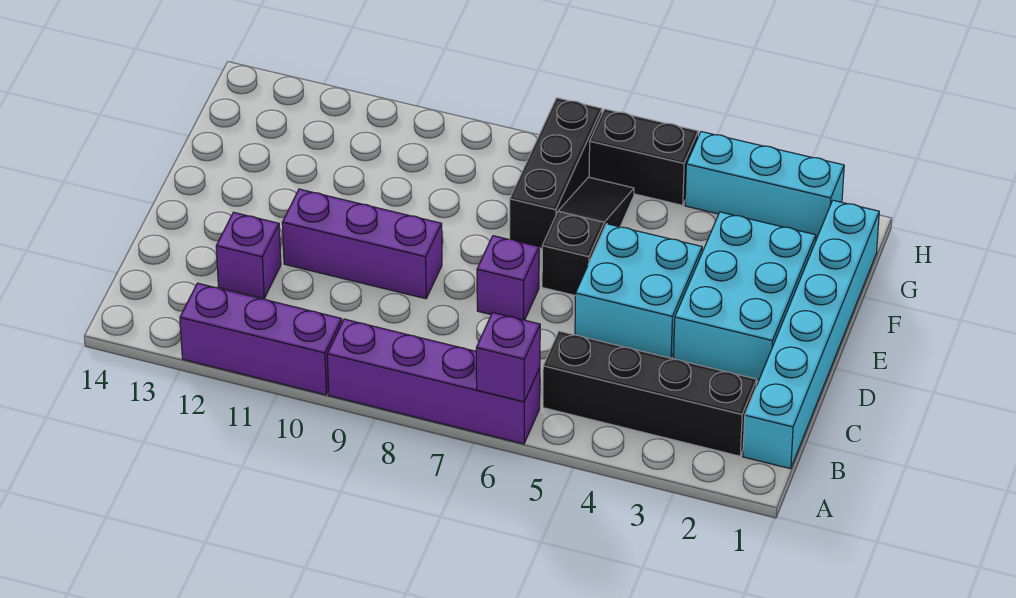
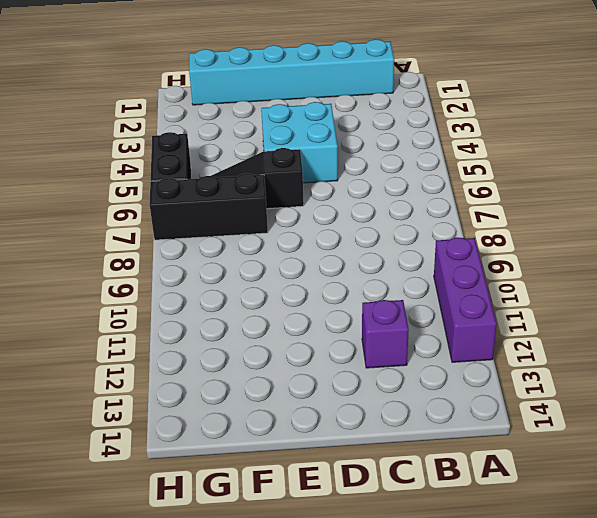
none -> purple 1x4 brick [327,319,540,444]
none -> black 1x4 brick [543,331,757,456]
none -> cyan 2x3 brick [674,212,816,380]

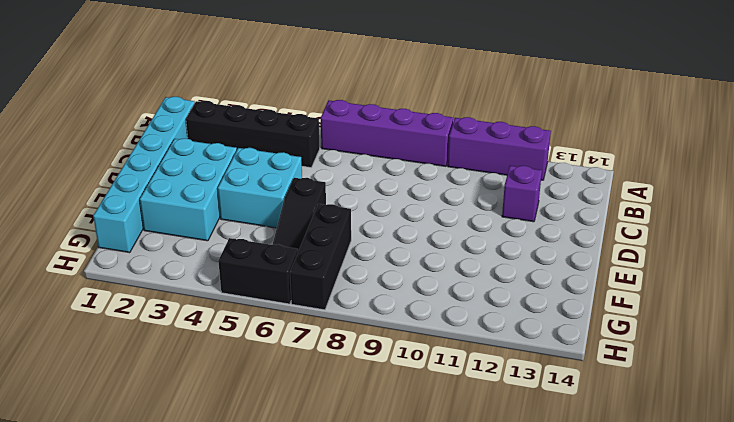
none -> purple 1x1 brick [477,236,539,320]
none -> purple 1x3 brick [282,189,442,299]
none -> cyan 1x3 brick [685,132,844,237]

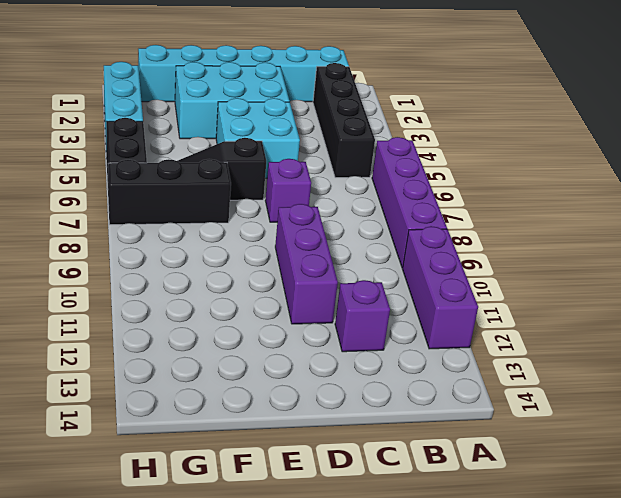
none -> purple 1x1 brick [476,313,540,402]

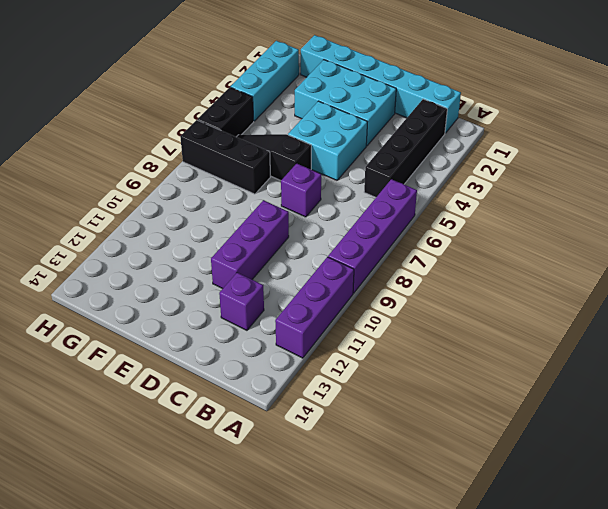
none -> purple 1x1 brick [476,313,540,402]

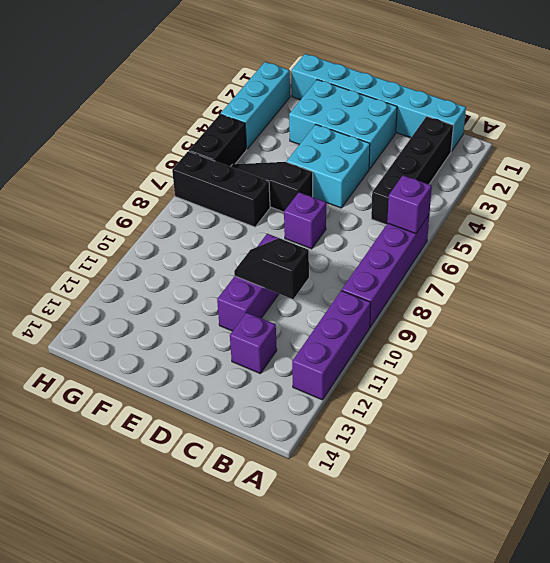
black 1x2 slope [234,238,309,299] -> none

